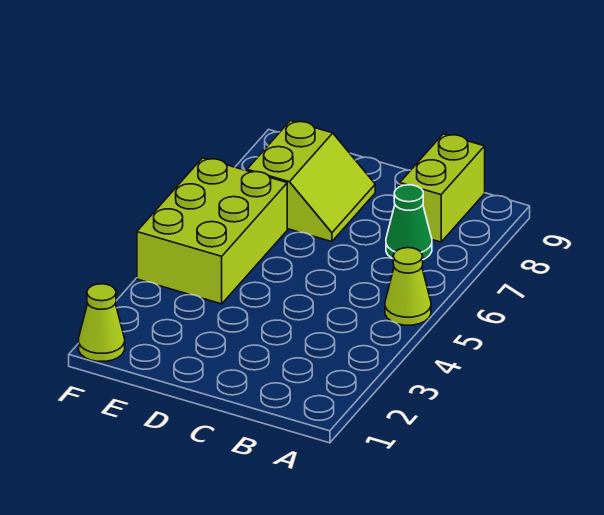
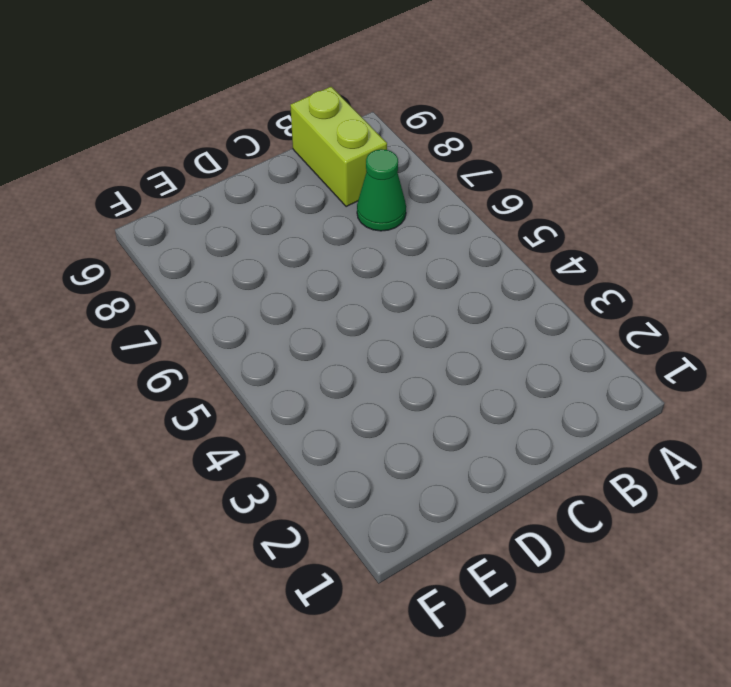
none -> lime 1x1 cone [385,248,431,325]
none -> lime 2x2 slope [247,121,375,242]

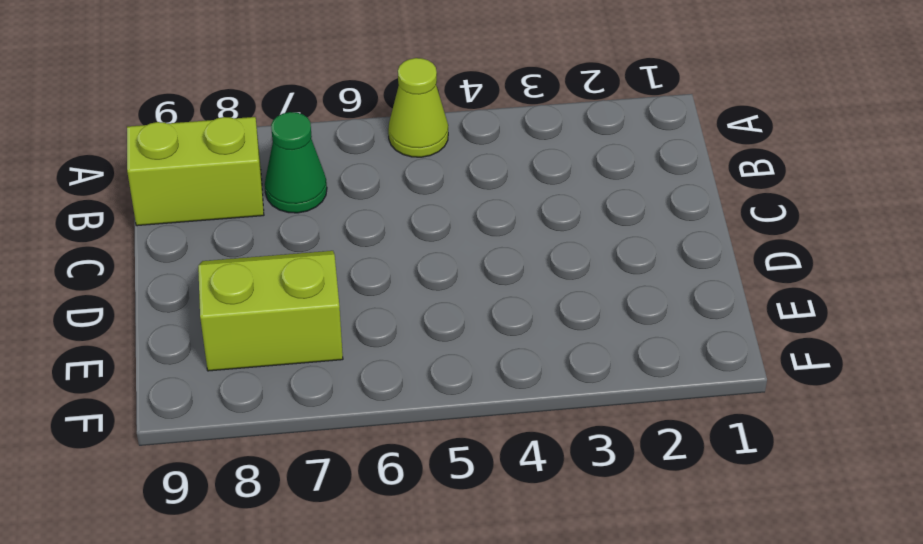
none -> lime 2x3 brick [137,158,287,304]
none -> lime 1x1 cone [79,284,125,361]

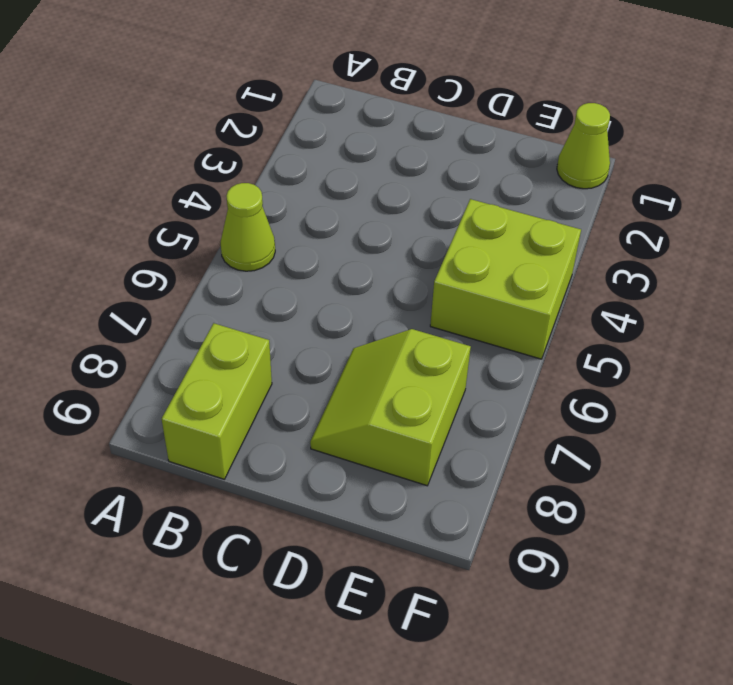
lime 2x2 brick [430,199,581,359] -> lime 2x3 brick [137,158,287,304]
none -> green 1x1 cone [386,185,432,260]

